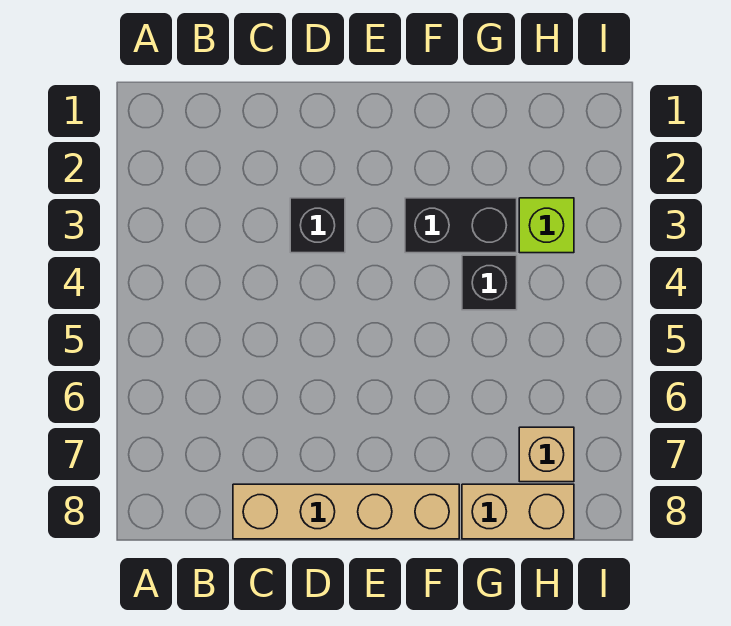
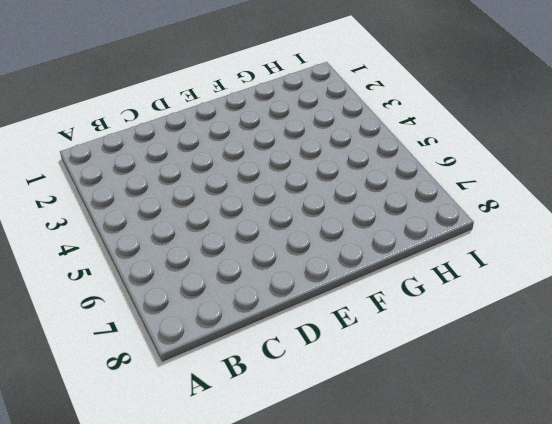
none -> tan 1x4 brick [233,484,459,539]
none -> black 1x1 brick [290,198,345,253]

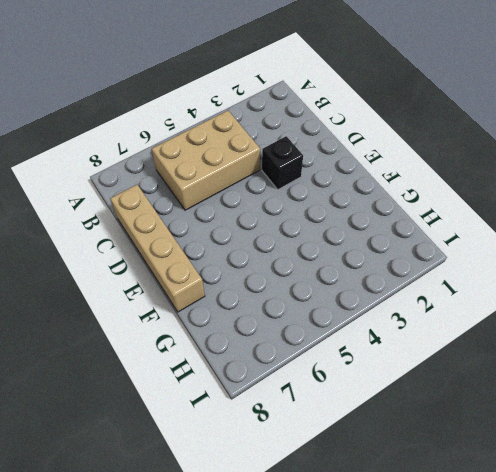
tan 2x3 brick [152,111,260,210] -> none
none -> black 1x2 brick [405,198,517,253]
none -> black 1x1 brick [462,255,517,310]

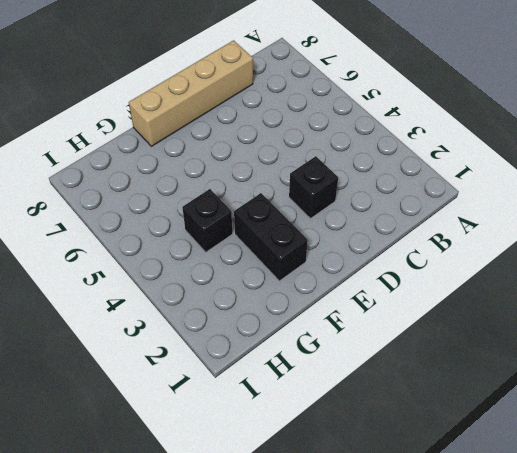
black 1x2 brick [234,193,308,281] -> black 1x2 brick turned to [405,198,517,253]
none -> tan 1x2 brick [462,484,574,539]
none -> lime 1x1 brick [519,198,574,253]

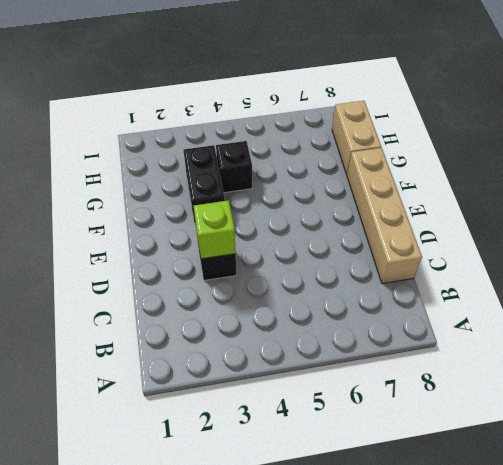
lime 1x1 brick [194,200,236,259] -> lime 1x1 brick moved to [519,198,574,253]
none -> tan 1x1 brick [519,427,574,482]

